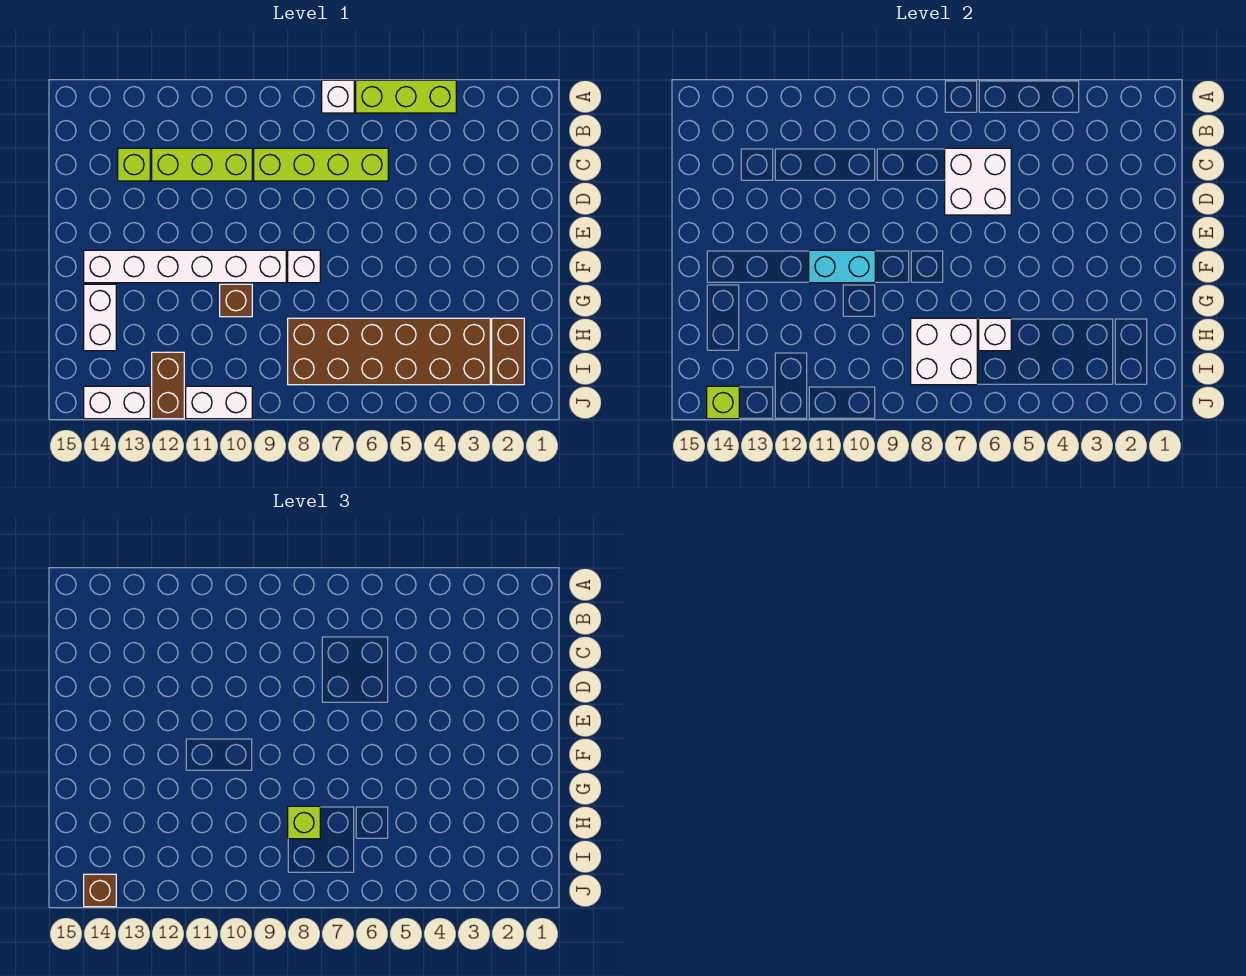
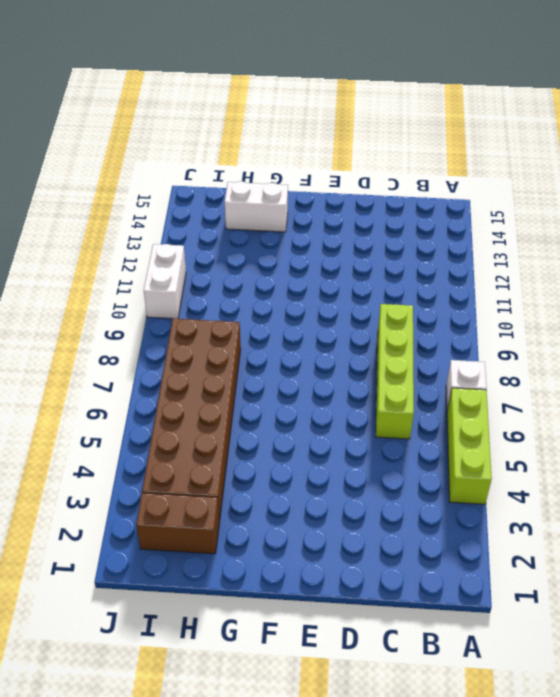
none -> lime 1x3 brick [152,148,252,181]
none -> lime 1x1 brick [118,148,150,181]
none -> white 1x1 brick [288,250,320,283]

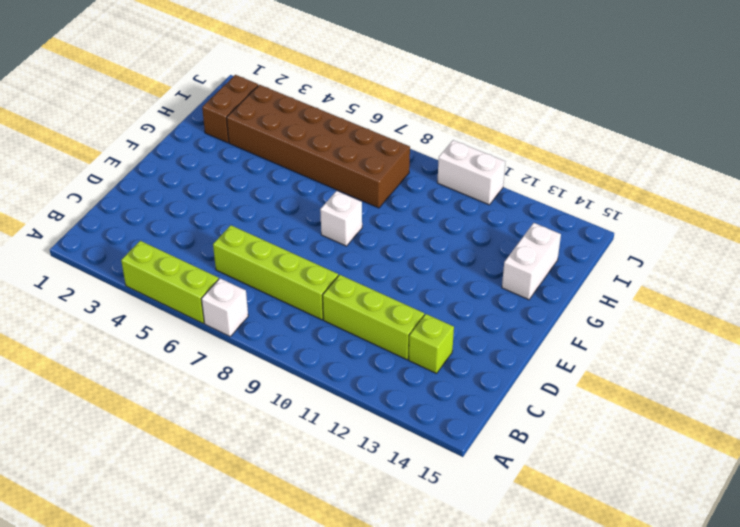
none -> white 1x6 brick [84,250,286,283]
none -> brown 1x1 brick [220,284,252,317]
none -> brown 1x2 brick [152,352,184,419]

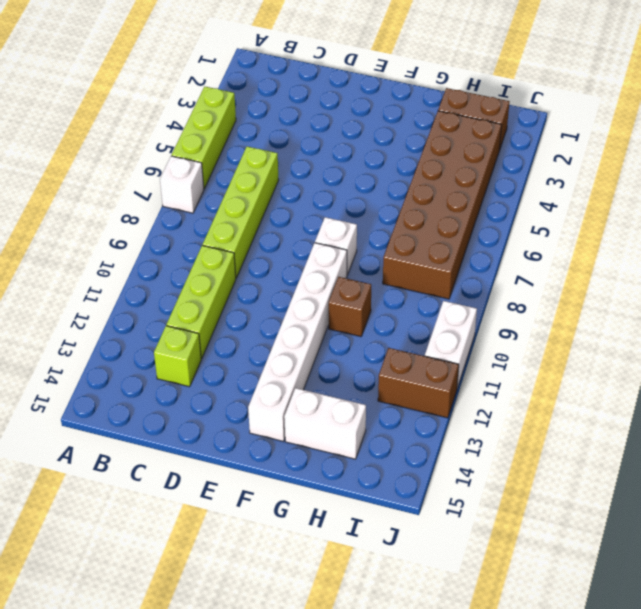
none -> white 1x2 brick [84,386,150,419]
none -> white 2x2 brick [945,148,1011,215]
none -> cyan 1x2 brick [809,250,875,283]

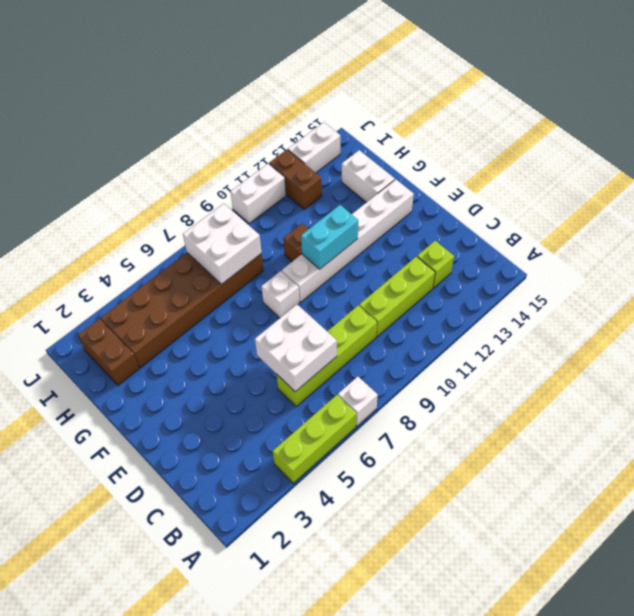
none -> white 1x1 brick [979,318,1011,351]
none -> lime 1x1 brick [707,386,739,419]
none -> lime 1x1 brick [288,806,320,839]

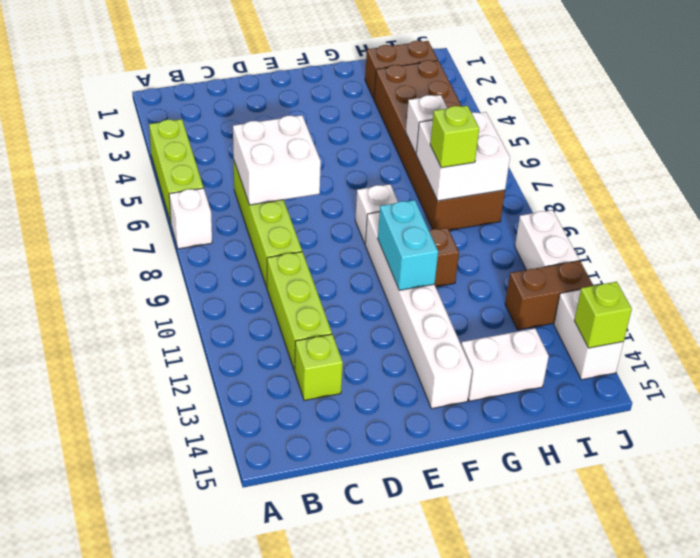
none -> brown 1x1 brick [84,874,116,907]

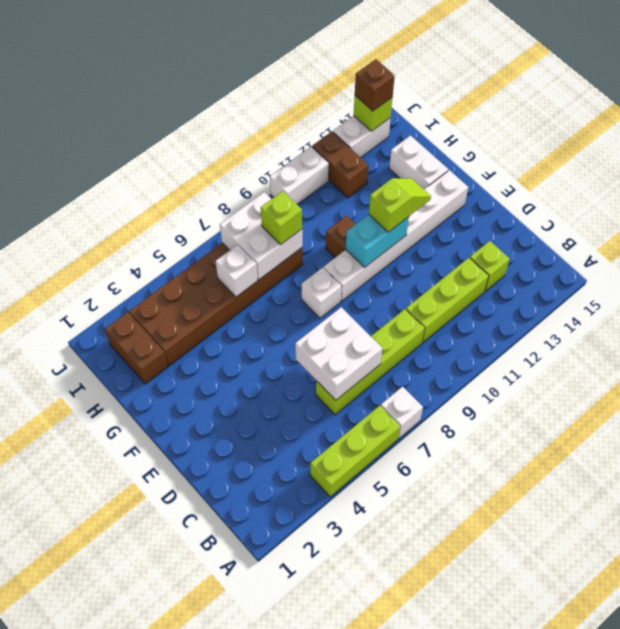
lime 1x2 slope [369,178,431,232] -> none

